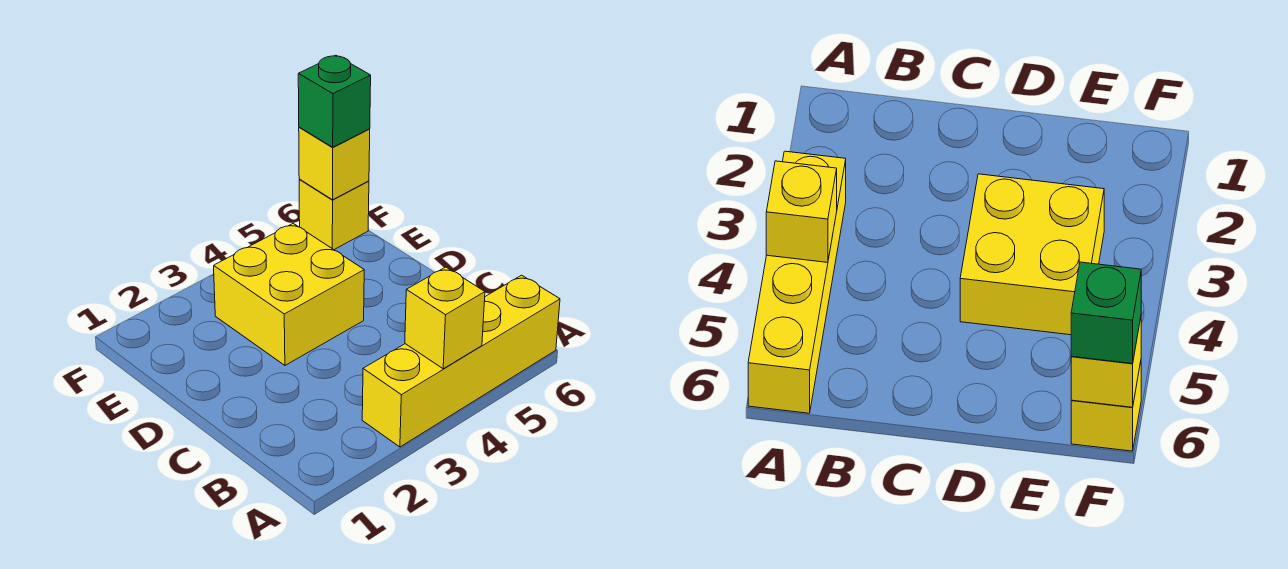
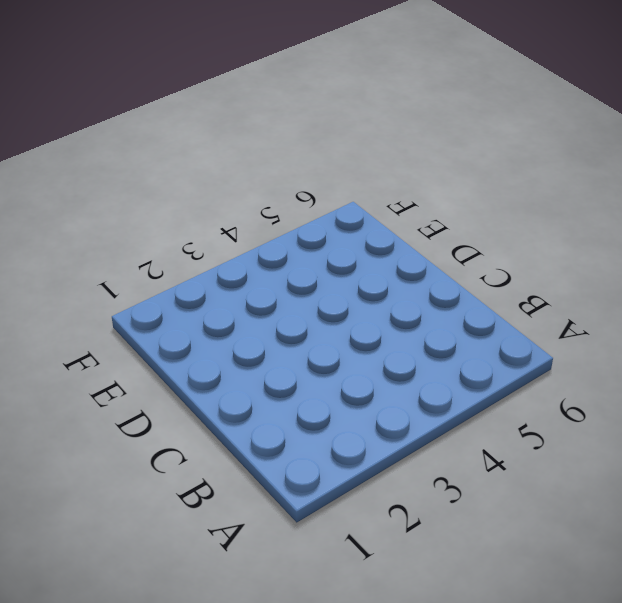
none -> yellow 1x4 brick [362,275,560,447]
none -> yellow 2x2 brick [214,224,364,365]

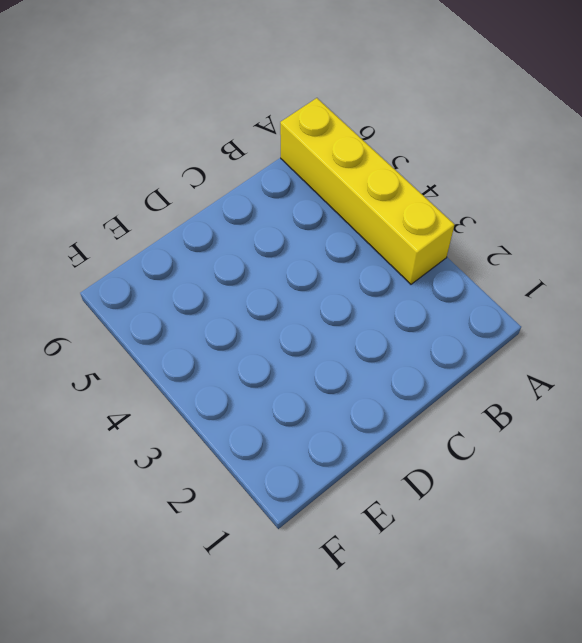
none -> yellow 2x2 brick [214,224,364,365]
none -> yellow 1x1 brick [299,180,369,250]

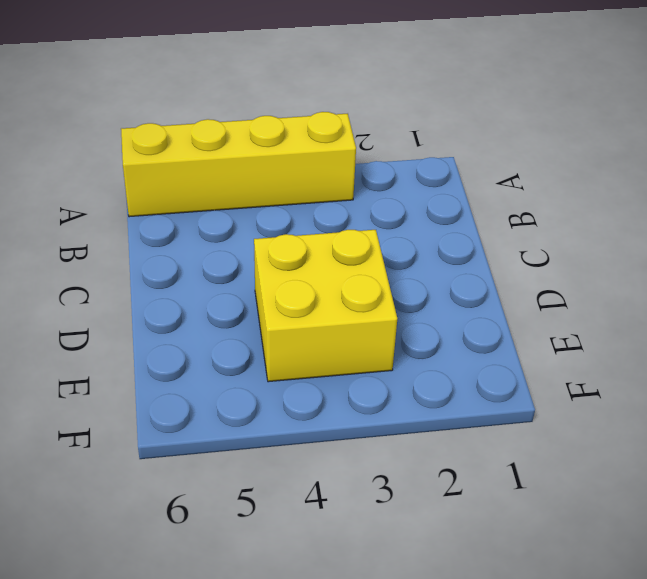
none -> yellow 1x1 brick [299,180,369,250]
none -> yellow 1x1 brick [405,267,485,369]

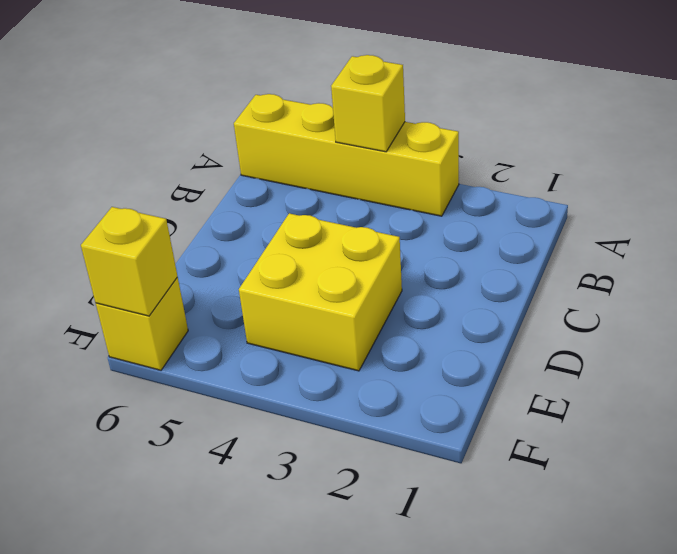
none -> green 1x1 brick [298,55,371,147]

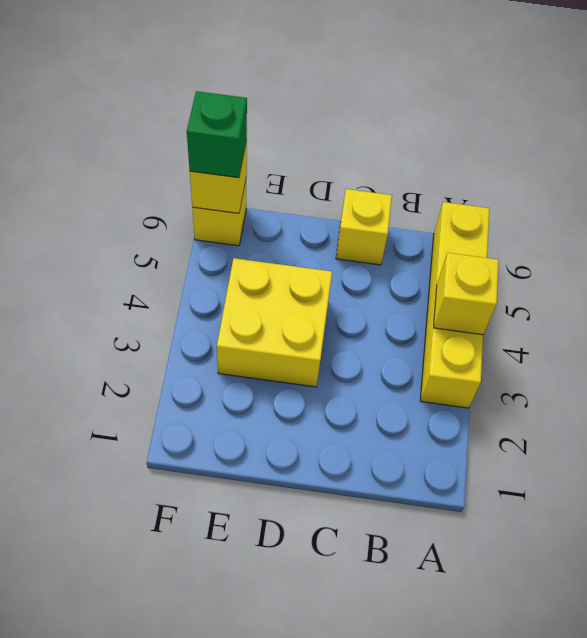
yellow 1x1 brick [336,189,392,265] -> none

